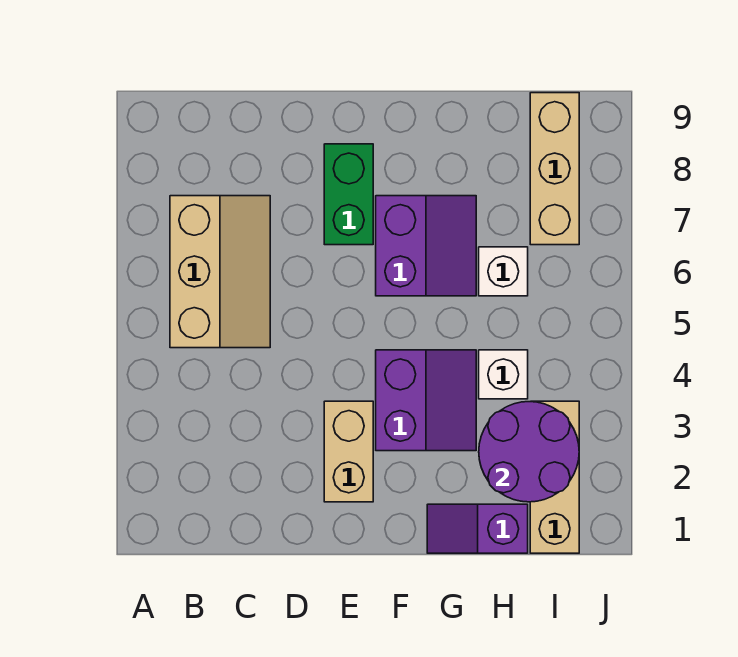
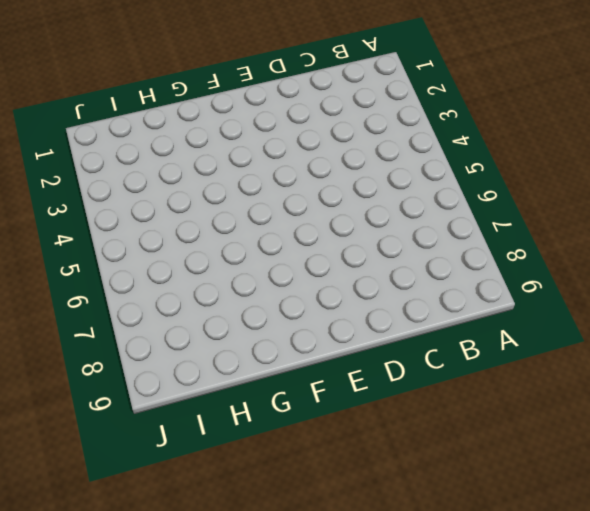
none -> tan 2x3 slope [170,196,270,348]
none -> tan 1x2 brick [324,401,373,502]

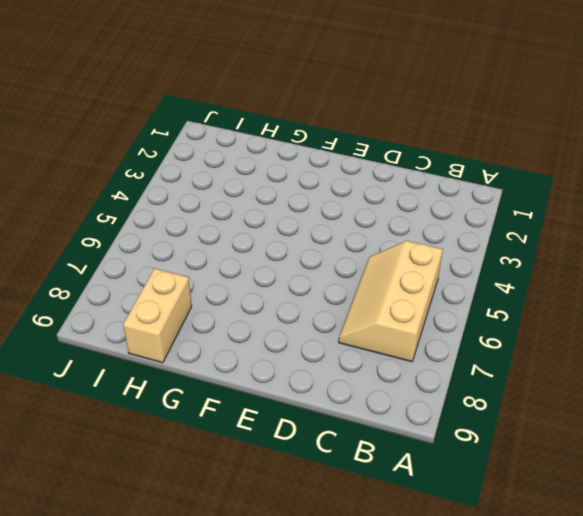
tan 1x2 brick [123,268,192,363] -> tan 1x2 brick moved to [324,401,373,502]
none -> green 1x2 brick [324,144,373,245]
none -> purple 2x2 slope [376,350,476,451]

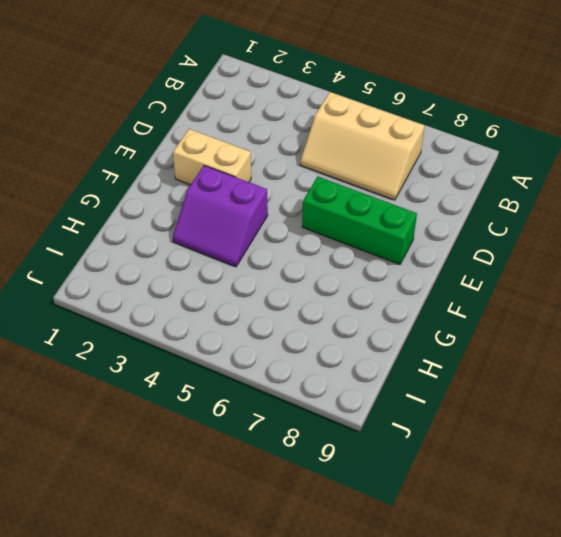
green 1x3 brick [302,177,417,264] -> green 1x2 brick [324,144,373,245]
none -> purple 2x2 slope [376,196,476,296]
none -> purple 1x2 slope [427,504,528,553]

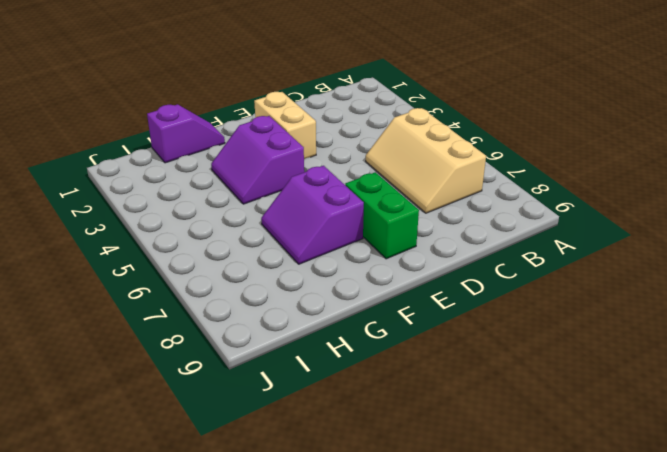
none -> white 1x1 brick [479,350,528,399]
none -> white 1x1 brick [479,247,528,296]

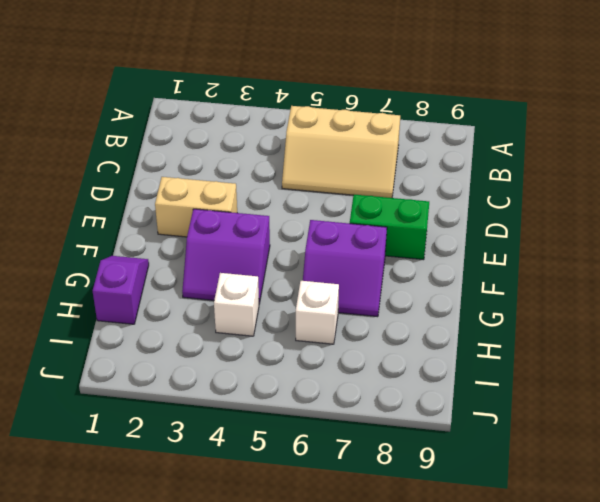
none -> tan 1x3 brick [530,401,579,553]
none -> tan 1x3 brick [530,93,579,245]

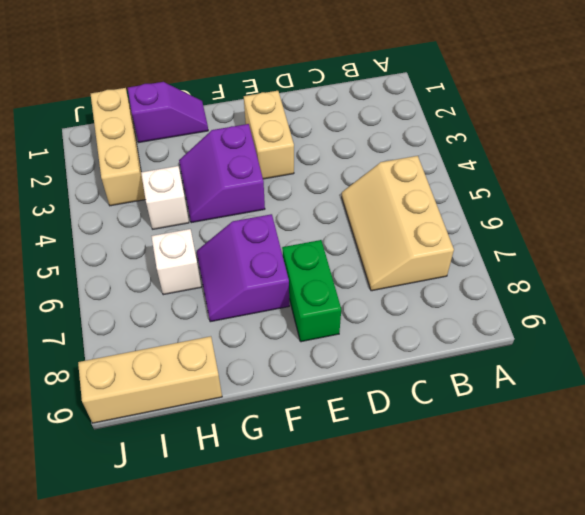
tan 1x3 brick [78,336,222,423] -> tan 1x3 brick turned to [530,93,579,245]
none -> purple 2x2 round brick [479,402,579,502]

